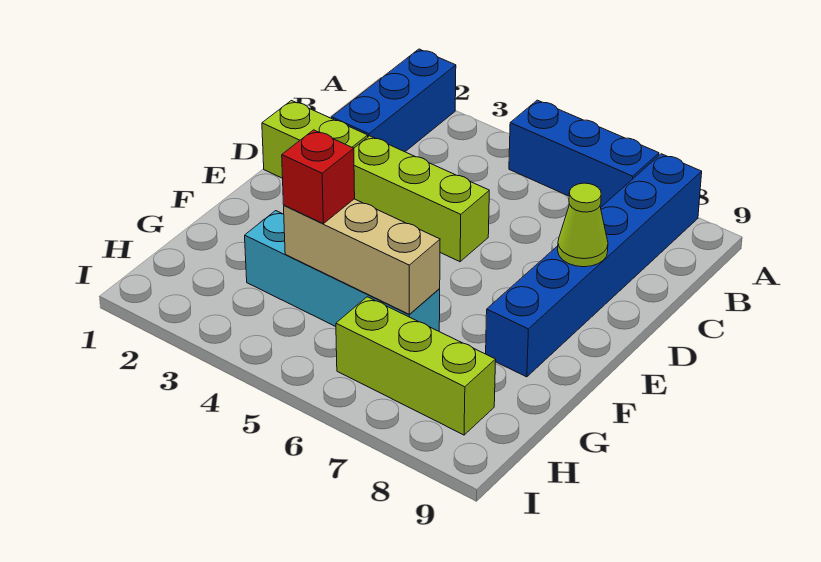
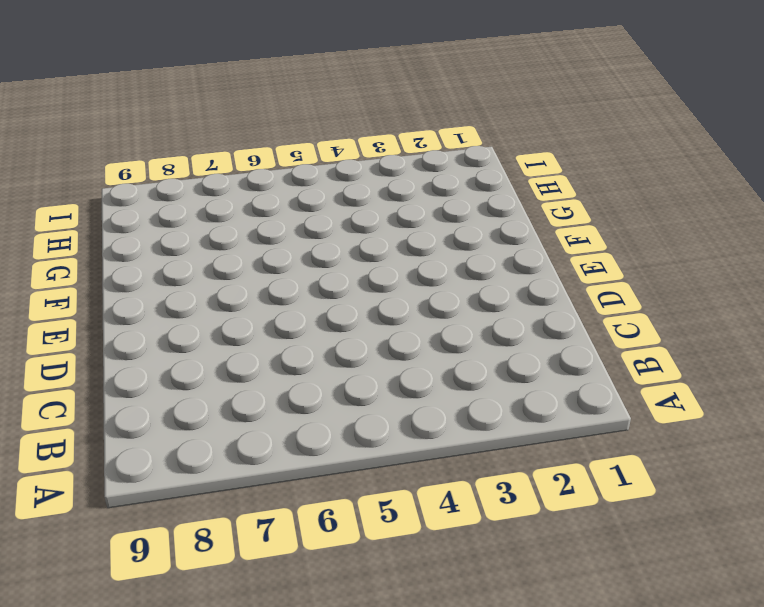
none -> blue 1x3 brick [332,49,456,152]
none -> blue 1x3 brick [509,100,659,207]

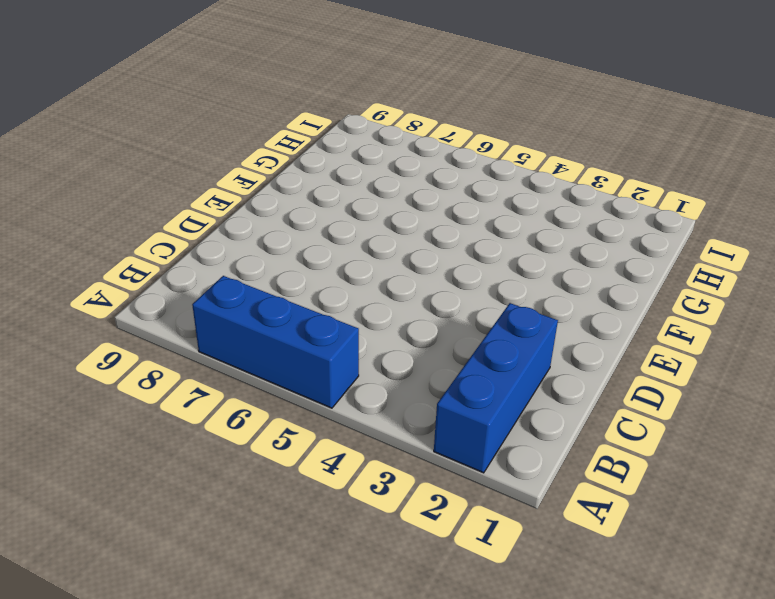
none -> blue 1x6 brick [486,154,702,377]
none -> lime 1x2 brick [262,101,368,178]

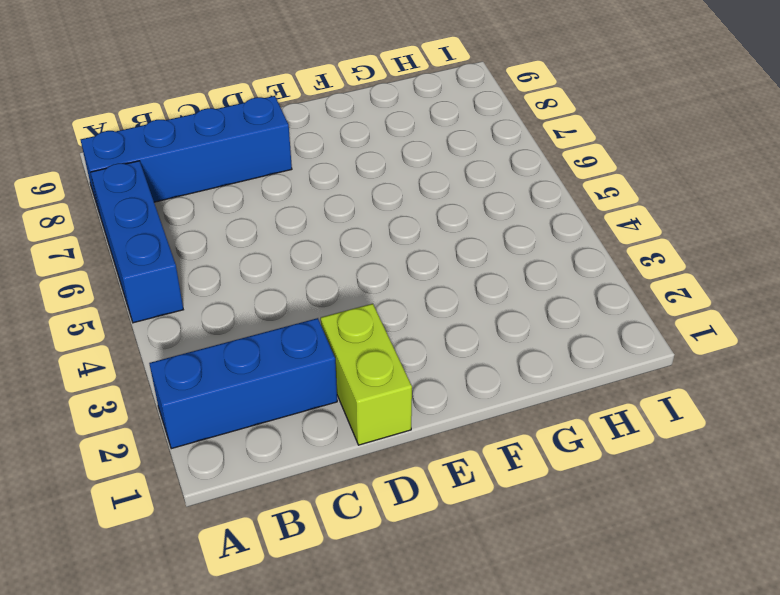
blue 1x4 brick [81,96,292,211] -> blue 1x6 brick [486,154,702,377]
none -> lime 1x3 brick [354,136,489,262]
none -> cyan 1x4 brick [245,211,440,331]

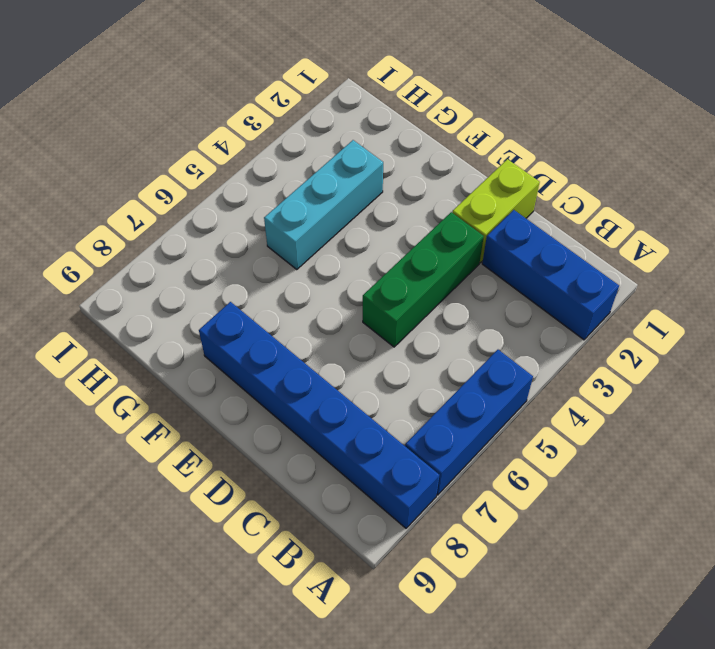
green 1x3 brick [363,212,484,347] -> lime 1x3 brick [354,136,489,262]
cyan 1x3 brick [264,140,383,270] -> cyan 1x4 brick [245,211,440,331]
none -> lime 1x3 brick [336,297,496,435]
none -> lime 1x1 cone [558,183,608,267]

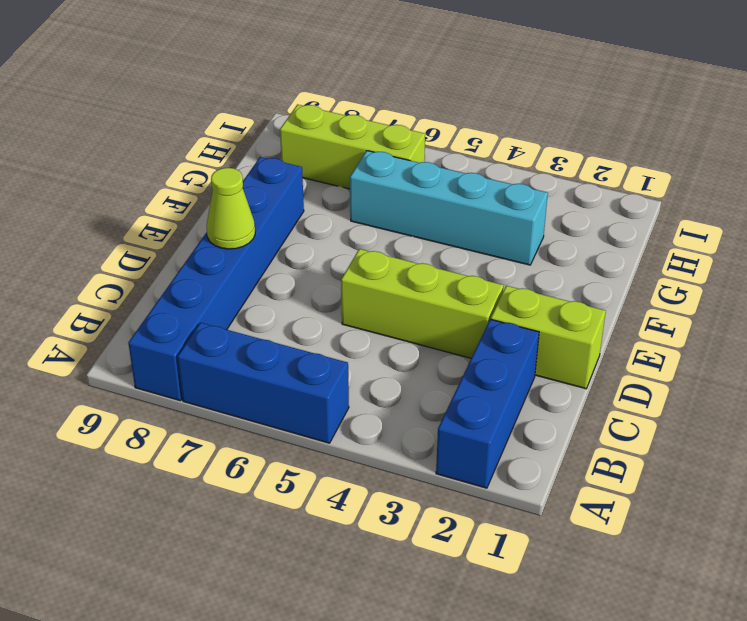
none -> tan 1x3 brick [284,199,440,314]
none -> red 1x1 brick [282,130,355,224]

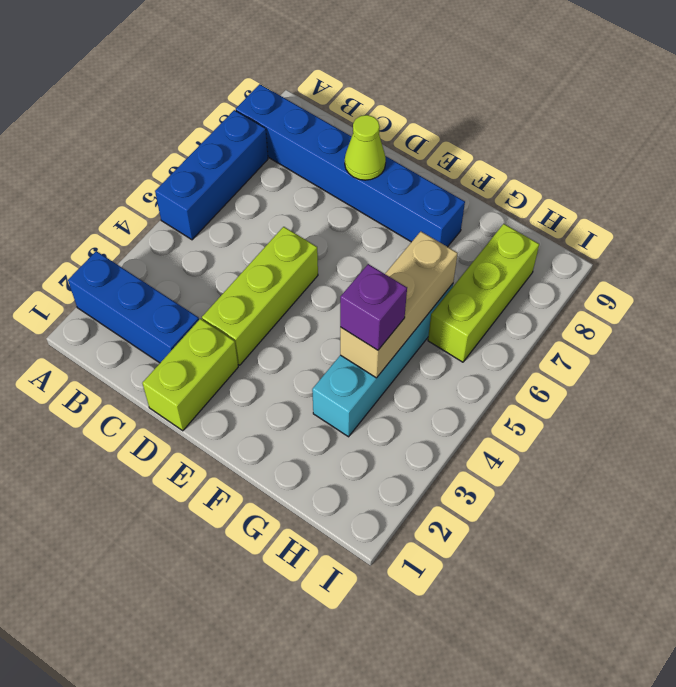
purple 1x1 brick [340,264,407,350] -> red 1x1 brick [282,130,355,224]

